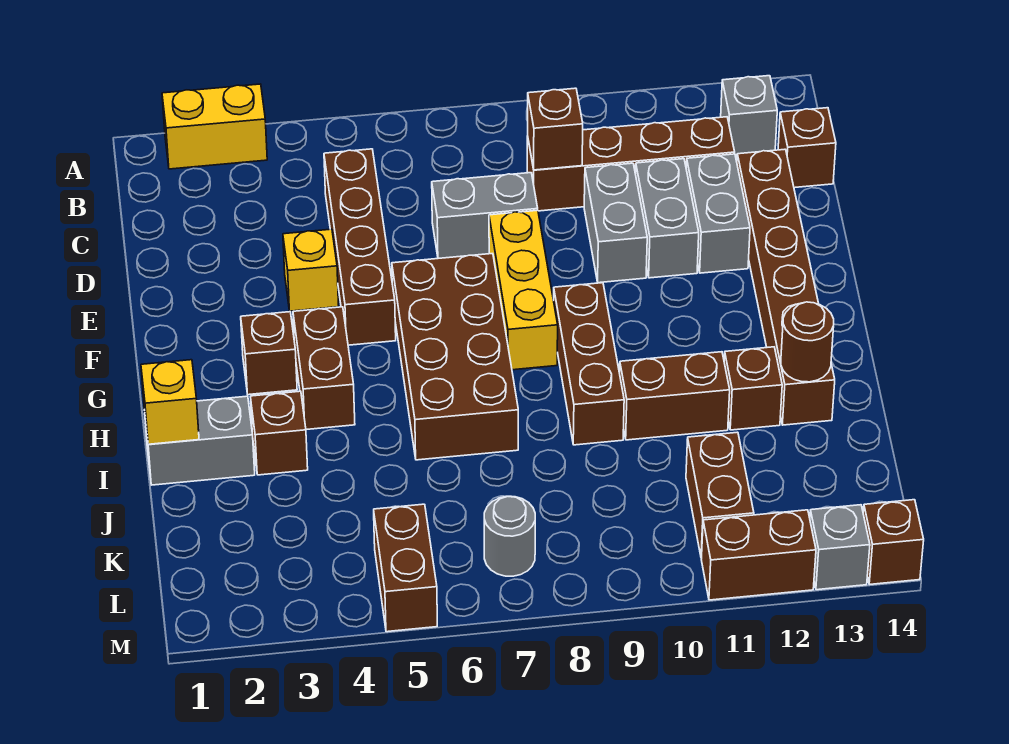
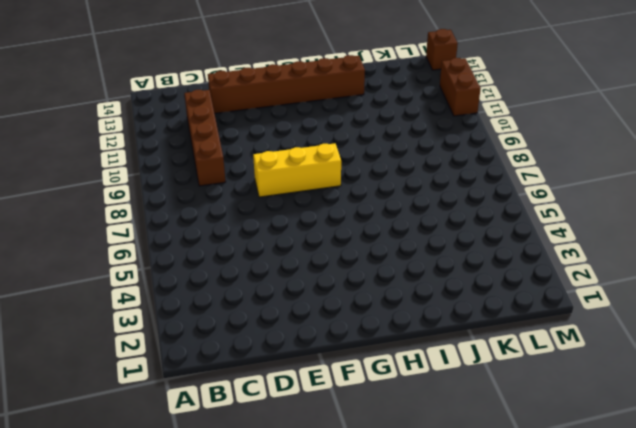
none -> yellow 1x2 brick [162,84,267,169]
none -> grey 1x1 brick [721,76,777,155]
none -> brown 1x4 brick [324,149,396,345]

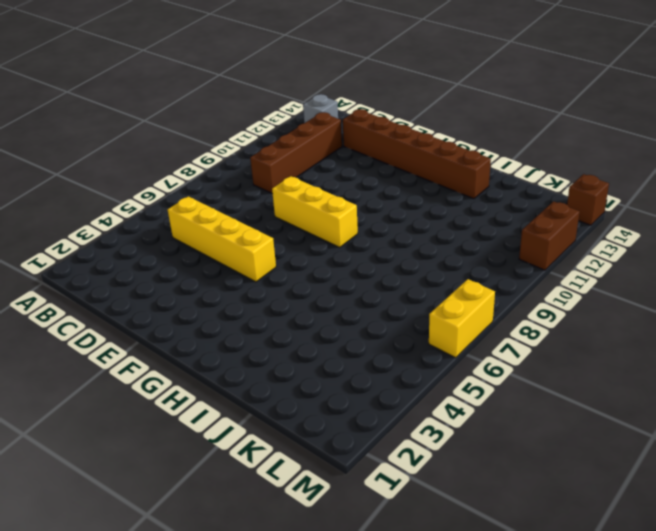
yellow 1x4 brick [168,196,276,282] -> brown 1x4 brick [324,149,396,345]
yellow 1x2 brick [429,279,495,358] -> yellow 1x2 brick moved to [162,84,267,169]
none -> brown 1x1 brick [778,108,836,188]
none -> grey 1x2 brick [432,173,538,258]
none -> grey 1x2 brick [584,163,647,283]

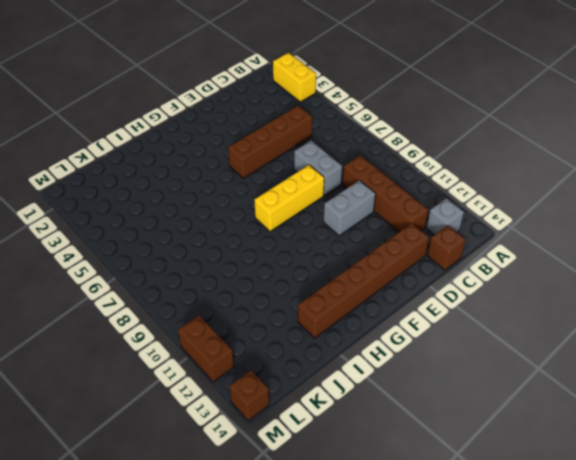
none -> grey 1x2 brick [636,159,699,278]
none -> grey 1x2 brick [686,154,750,273]
none -> yellow 1x1 brick [283,229,339,311]

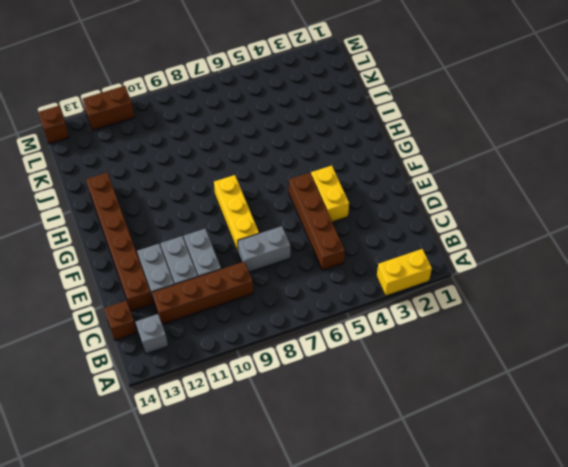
yellow 1x2 brick [311,165,349,222] -> yellow 1x1 brick [283,229,339,311]
none -> brown 2x4 brick [392,254,518,460]
none -> brown 1x1 brick [241,312,297,395]
none -> brown 1x2 brick [293,307,355,430]

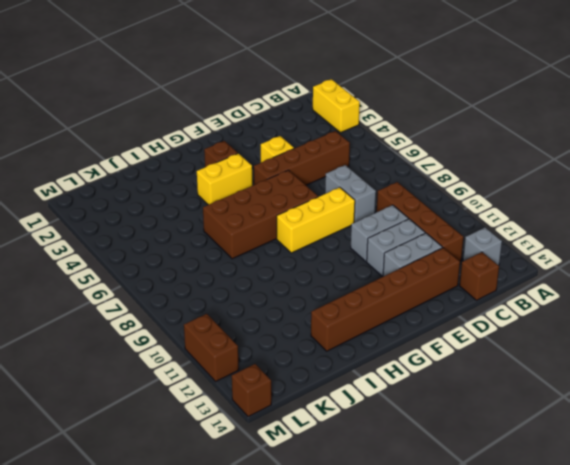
yellow 1x2 brick [197,154,252,205] -> brown 1x2 brick [293,307,355,430]
none -> brown 1x3 brick [554,283,624,445]
none -> grey 1x2 brick [145,396,255,485]
none -> brown 1x1 brick [250,391,308,475]

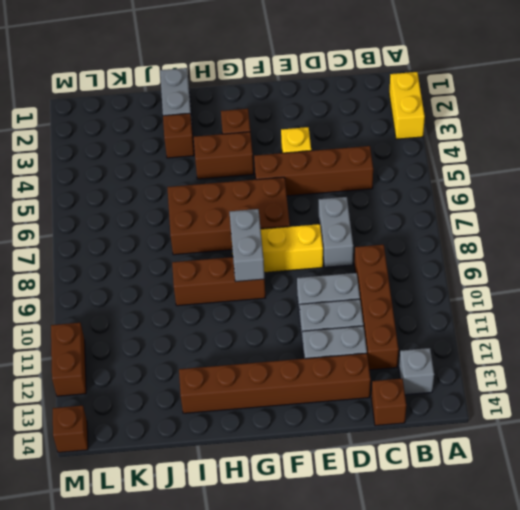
grey 1x2 brick [230,209,265,282] -> none
none -> brown 1x2 brick [620,352,730,440]
none -> brown 1x1 brick [724,347,782,430]
none -> brown 1x2 brick [686,432,754,558]

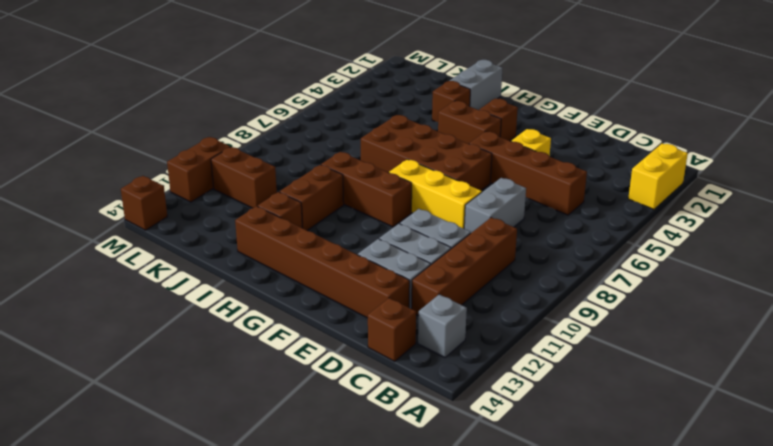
none -> brown 1x2 brick [374,504,437,632]
none -> grey 1x1 round brick [484,496,535,576]
none -> grey 1x1 brick [810,505,870,590]

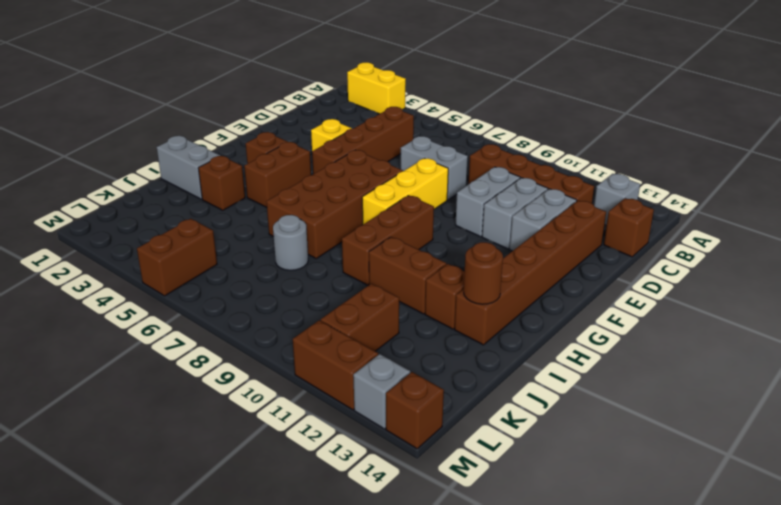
grey 1x1 round brick [273,215,308,270] -> grey 1x1 round brick moved to [484,496,535,576]
none -> brown 1x1 brick [528,88,583,170]
none -> yellow 1x1 brick [141,360,199,444]

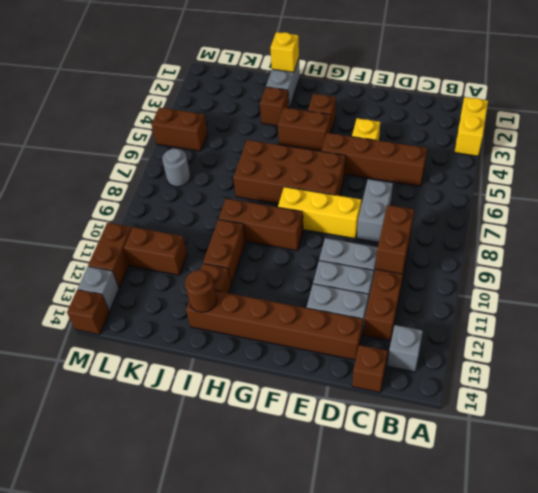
brown 1x2 brick [376,205,414,274] -> brown 1x1 brick [528,88,583,170]

